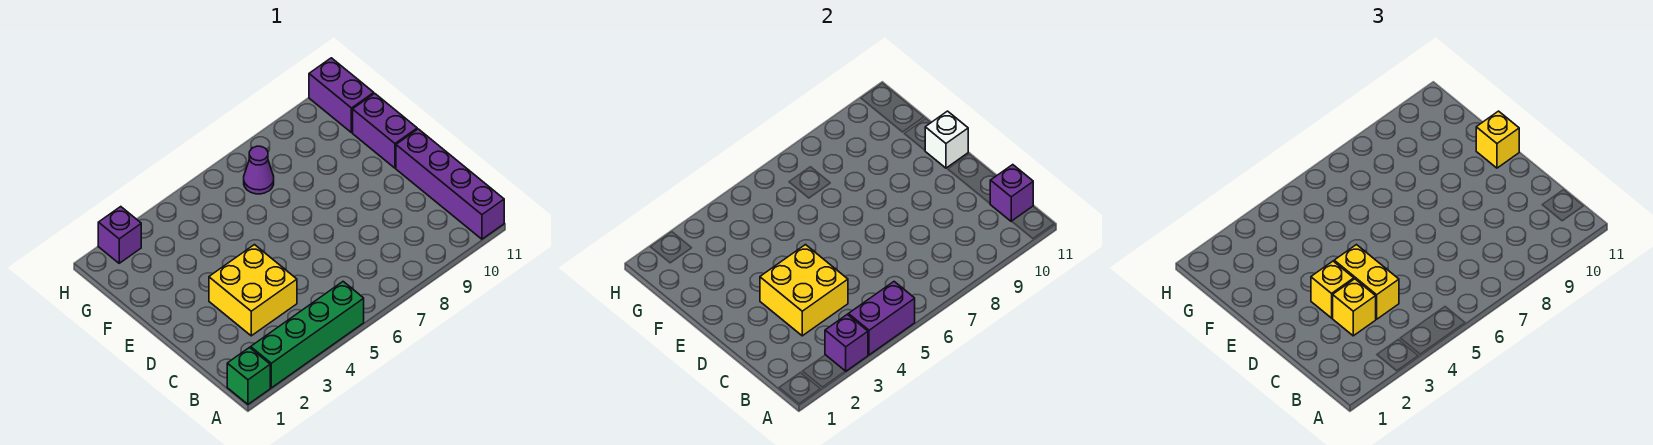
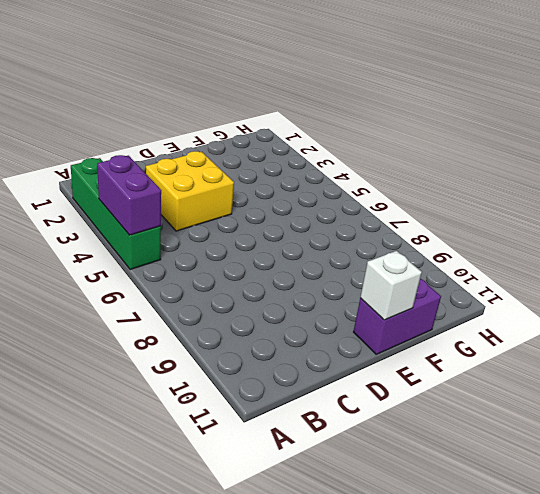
none -> green 1x1 brick [227,348,270,404]
none -> purple 1x4 brick [396,129,504,239]
none -> purple 1x1 cone [244,146,274,194]

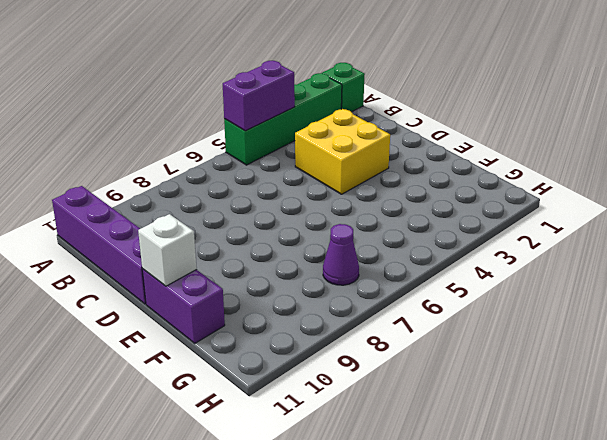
none -> purple 1x2 brick [309,58,374,133]
none -> purple 1x1 brick [98,207,141,263]
none -> purple 1x1 brick [825,314,868,371]

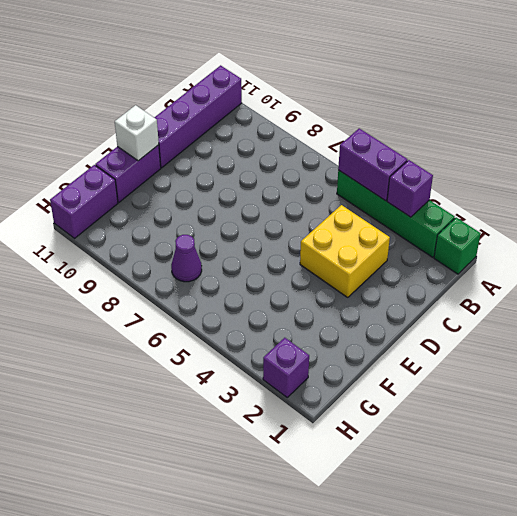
none -> purple 1x1 brick [990,165,1033,221]
none -> yellow 2x2 brick [760,245,848,336]
none -> yellow 1x1 brick [1333,279,1376,336]

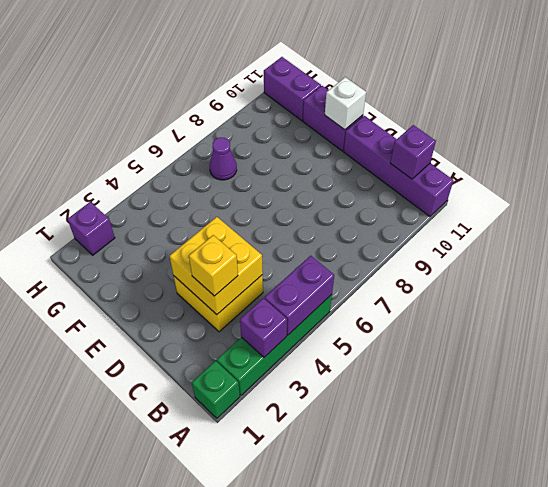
none -> yellow 1x2 brick [1334,245,1399,319]
none -> yellow 1x1 brick [1311,261,1354,318]
none -> yellow 1x1 brick [1476,111,1519,168]

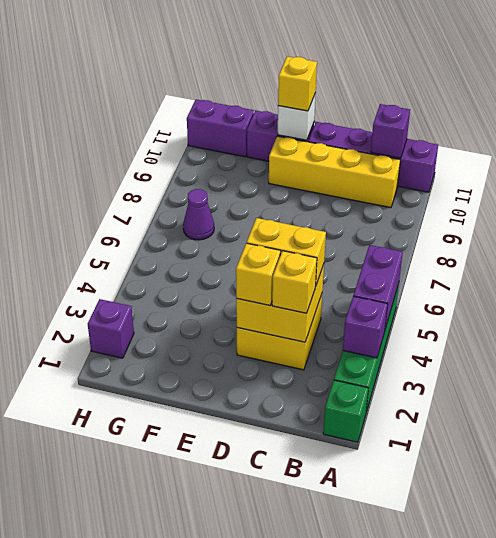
yellow 1x4 brick [269,136,400,208] -> none

